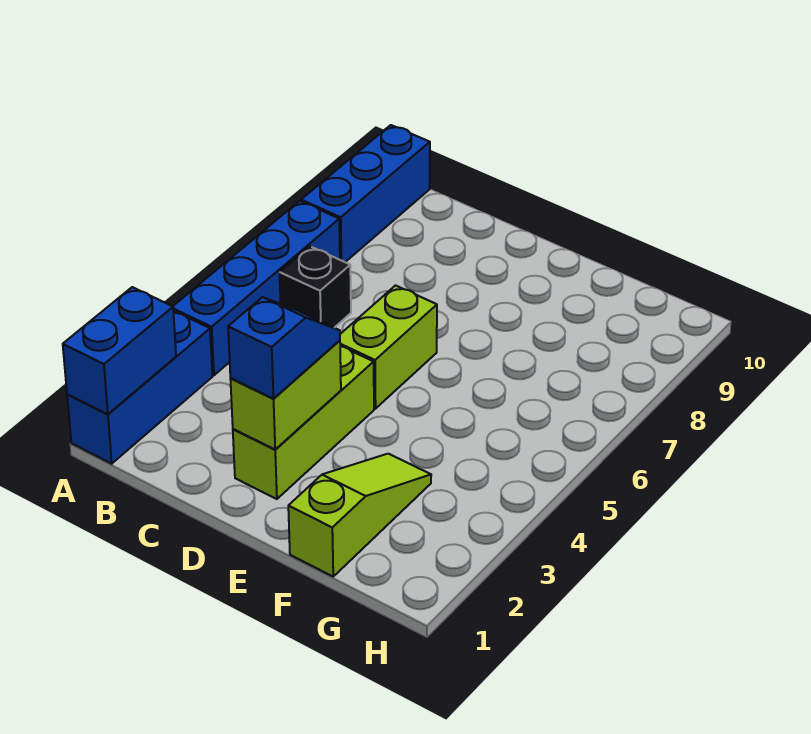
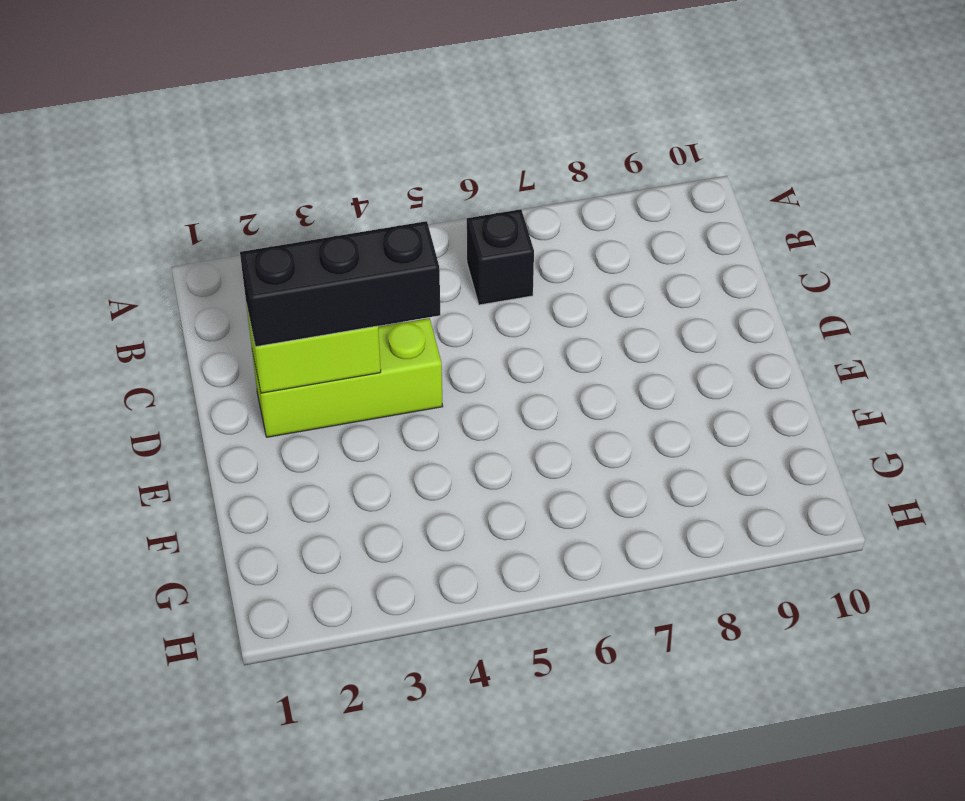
black 1x3 brick [240,221,440,347] -> blue 1x2 slope [228,297,340,399]
none -> blue 1x3 brick [67,311,212,464]
none -> blue 1x4 brick [173,201,340,375]

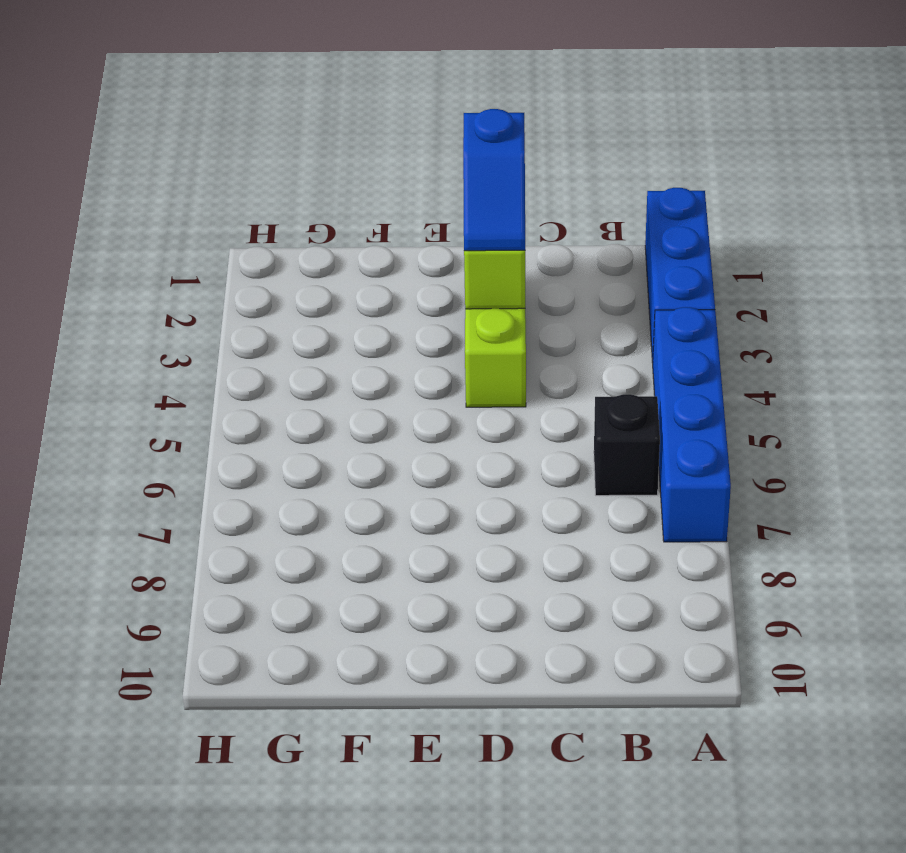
none -> blue 1x3 brick [301,125,430,262]
none -> lime 1x2 brick [340,286,437,409]

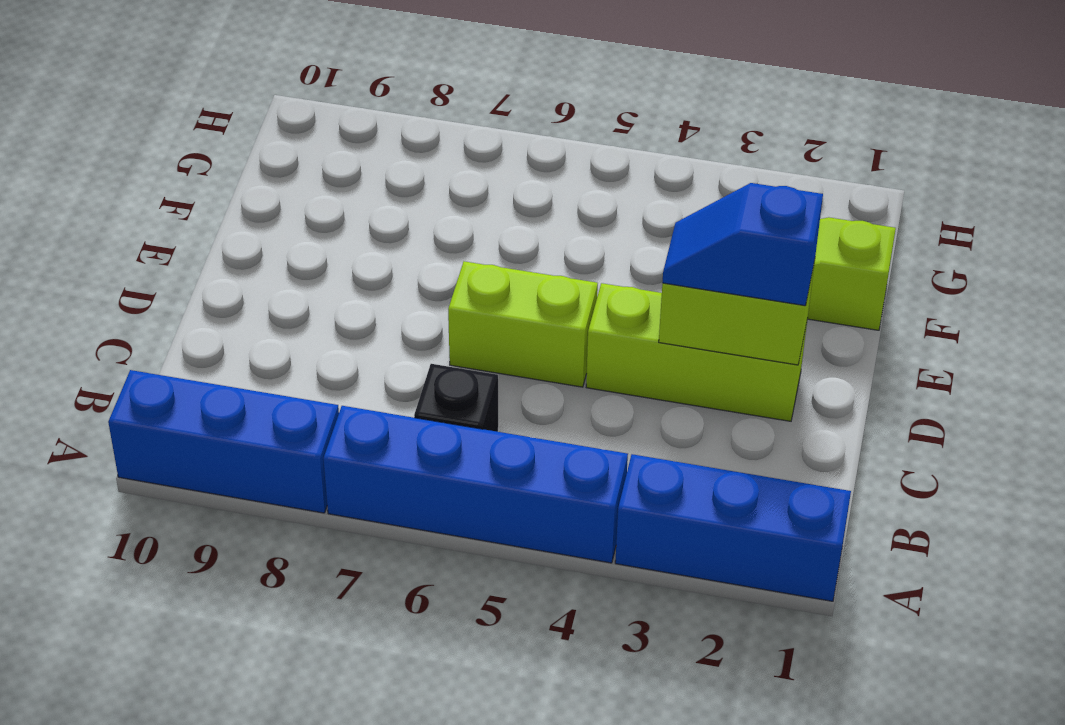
none -> blue 1x2 brick [63,287,176,414]

